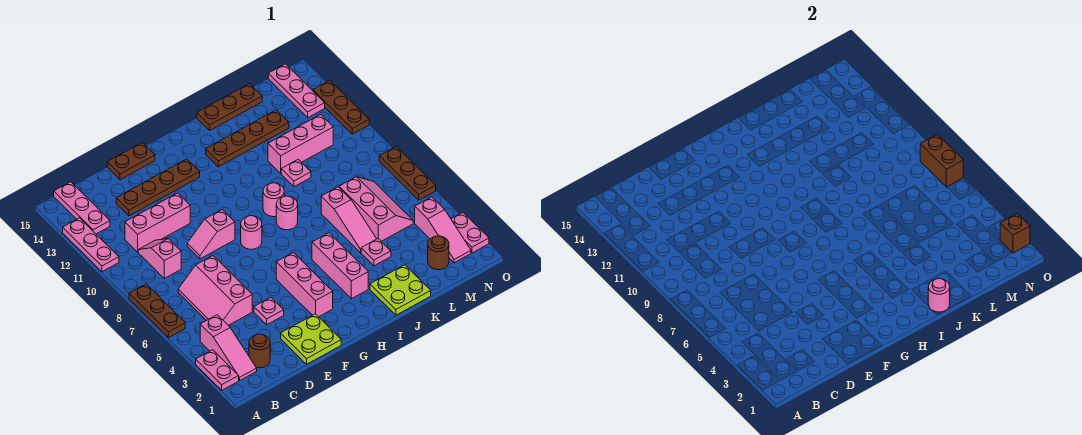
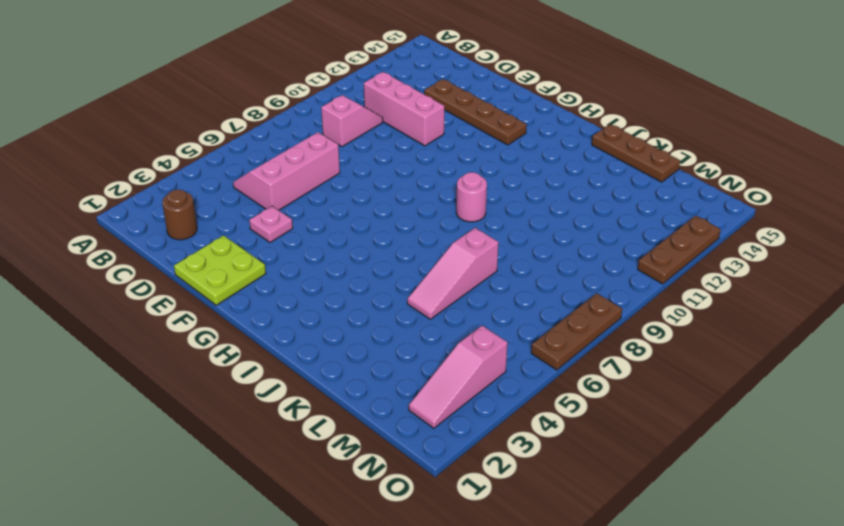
none -> pink 1x2 plate [196,350,239,390]
none -> brown 1x3 plate [129,284,185,338]
none -> pink 1x3 plate [63,218,119,272]
none -> pink 1x3 slope [200,315,257,380]

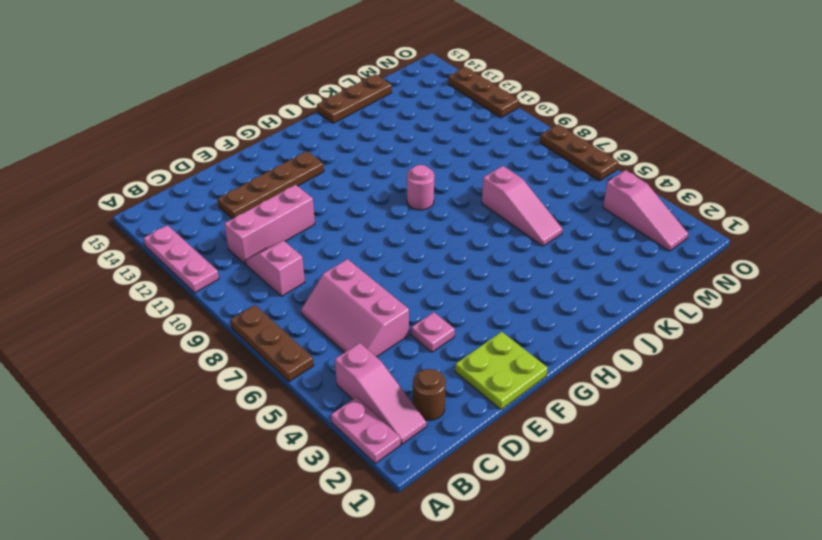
none -> pink 1x3 plate [54,182,110,234]
none -> pink 1x2 slope [187,210,235,259]
none -> brown 1x2 plate [107,143,155,180]
none -> pink 1x3 brick [276,253,333,317]

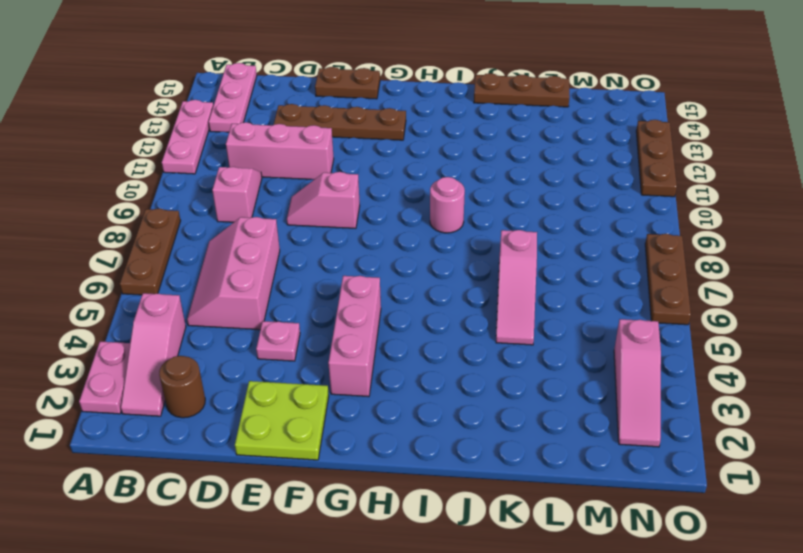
none -> pink 1x1 round brick [241,216,262,249]
none -> pink 1x3 brick [312,233,368,299]
none -> pink 1x1 round brick [276,196,298,230]
none -> brown 1x4 plate [206,110,289,167]

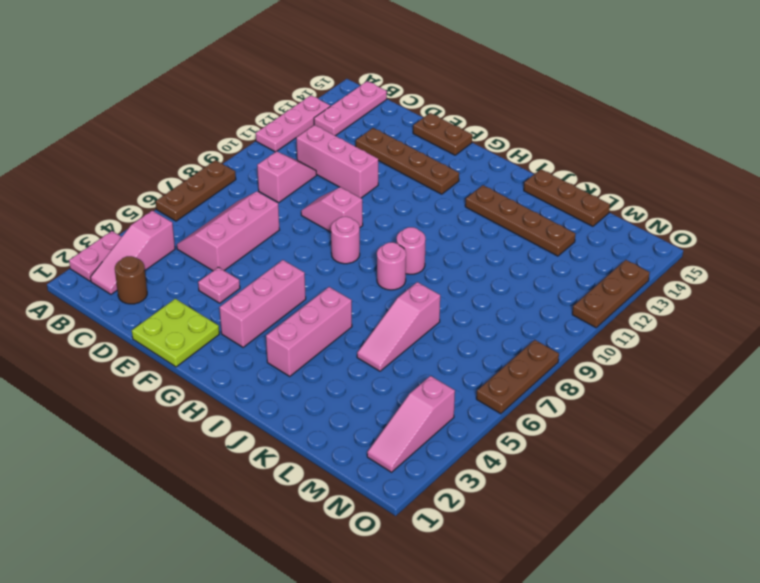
none -> lime 2x2 plate [370,265,431,315]
none -> pink 1x1 plate [361,239,391,266]
none -> pink 1x1 plate [281,159,311,187]
none -> pink 1x3 brick [268,114,333,173]

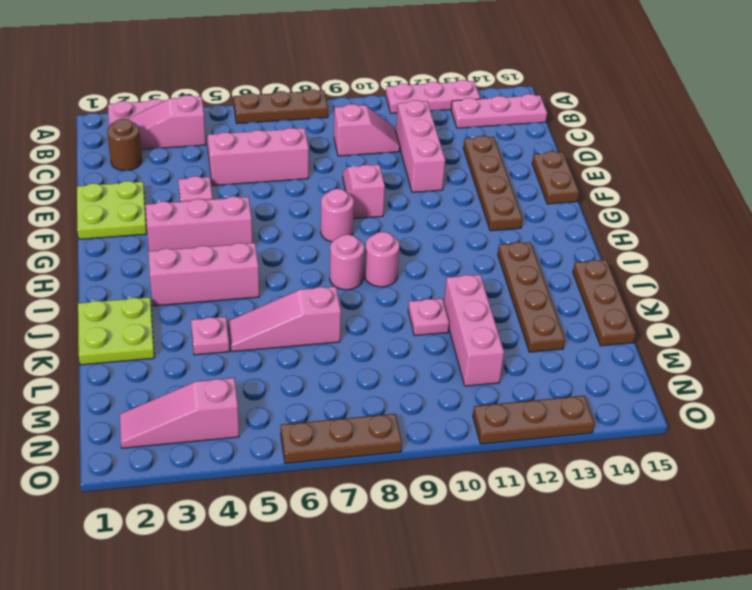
none -> pink 2x3 slope [339,177,413,241]
none -> brown 1x1 round brick [428,236,449,270]
none -> pink 1x3 plate [268,64,325,118]
none -> pink 1x2 plate [451,213,489,253]

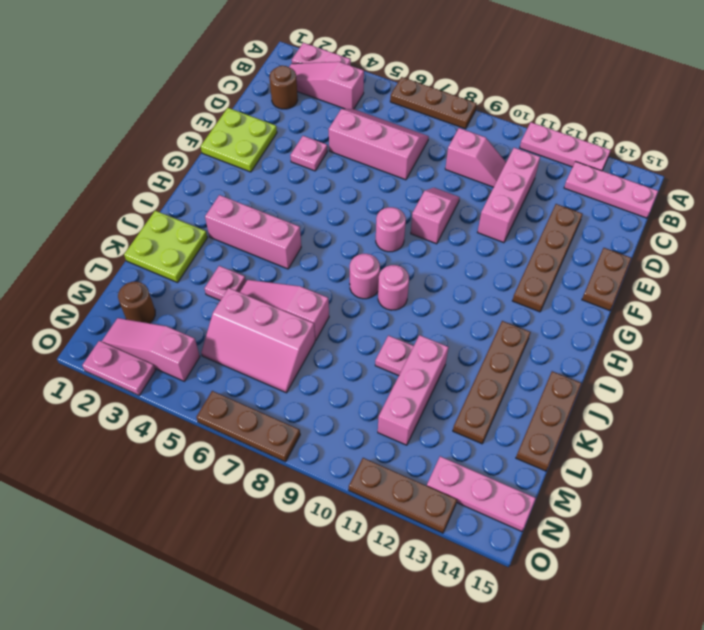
none -> pink 1x3 brick [276,253,333,317]
none -> pink 1x1 round brick [928,279,950,312]
none -> brown 1x1 brick [1000,214,1030,253]
none -> brown 1x2 brick [920,134,963,187]

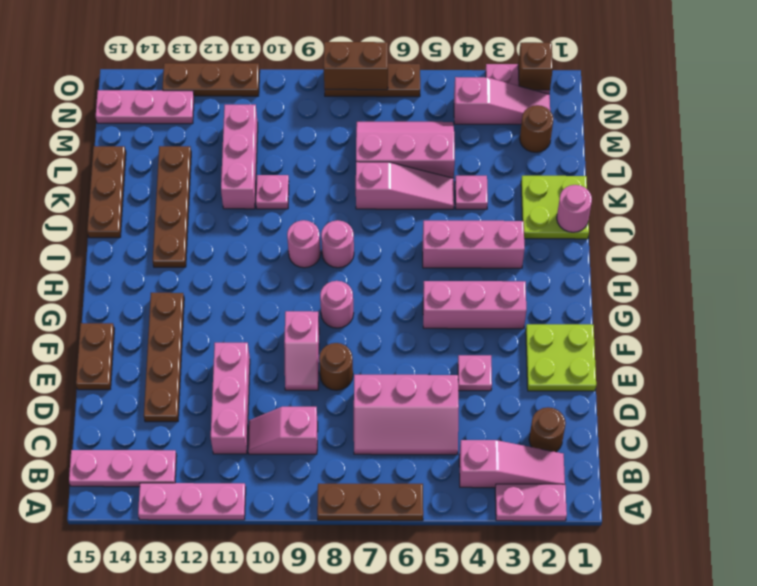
brown 1x1 round brick [319,343,353,390] -> none

